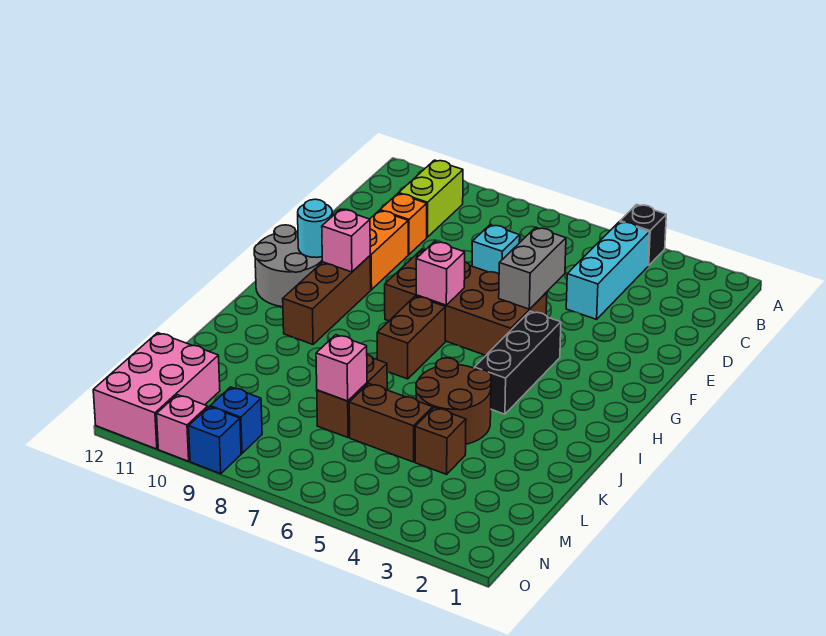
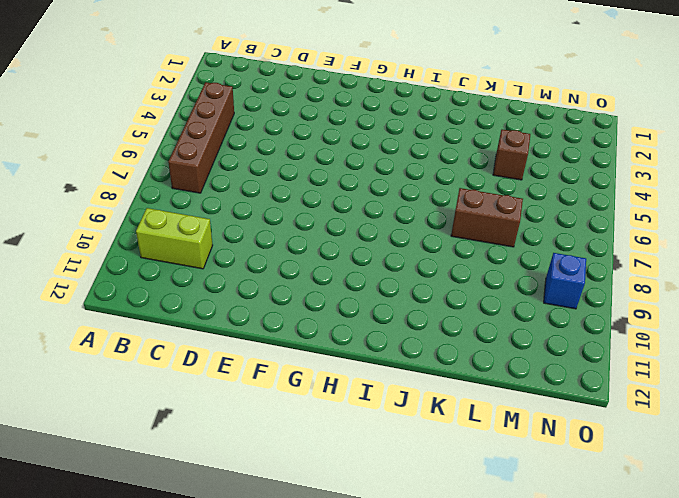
brown 1x4 brick [168,82,234,193] -> cyan 1x3 brick [566,222,649,319]
none -> black 1x1 brick [620,204,666,266]
none -> cyan 1x1 brick [472,225,520,274]
none -> orange 1x1 brick [380,194,427,254]

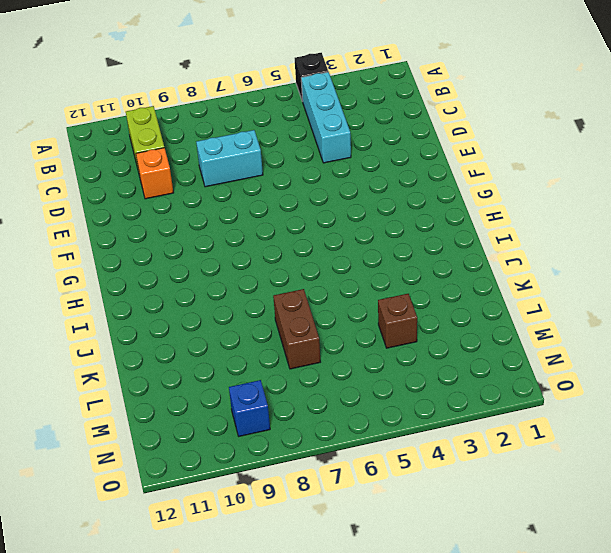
cyan 1x2 brick [196,130,263,187] -> cyan 1x1 brick [472,225,520,274]
none -> orange 1x2 brick [370,211,408,290]
none -> brown 2x4 brick [385,249,547,355]
none -> black 1x3 brick [474,311,561,414]

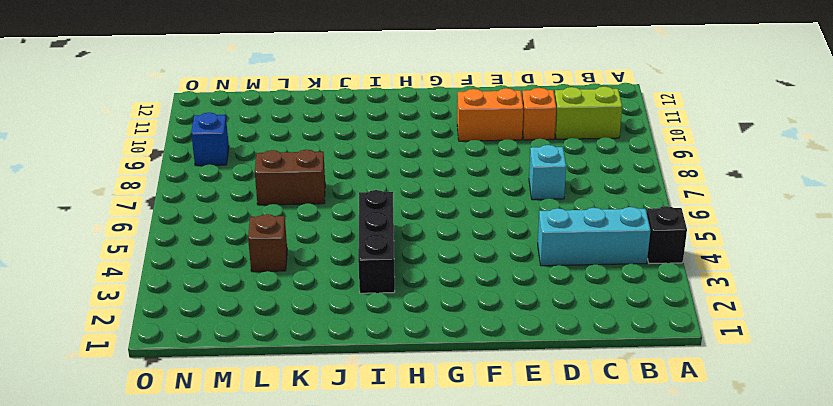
black 1x3 brick [358,190,395,293] -> black 1x3 brick turned to [474,311,561,414]
none -> brown 2x4 brick [385,249,547,355]
none -> brown 1x3 brick [283,256,371,344]
none -> grey 2x2 round brick [254,225,322,307]

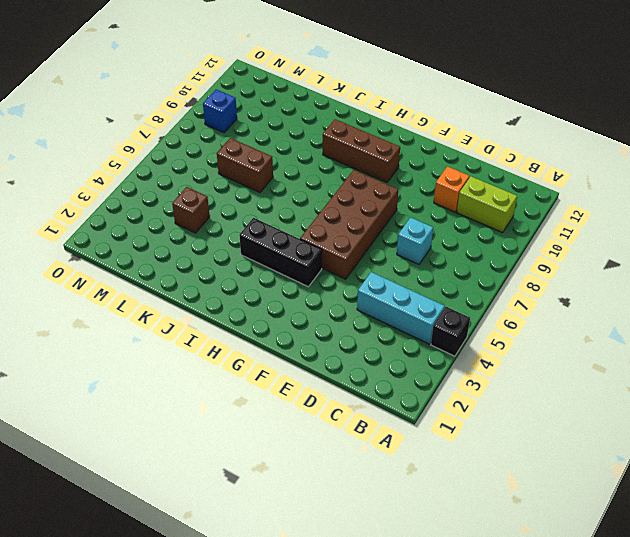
none -> orange 1x2 brick [370,211,408,290]
none -> grey 2x2 round brick [254,225,322,307]
none -> brown 1x2 brick [377,296,445,379]

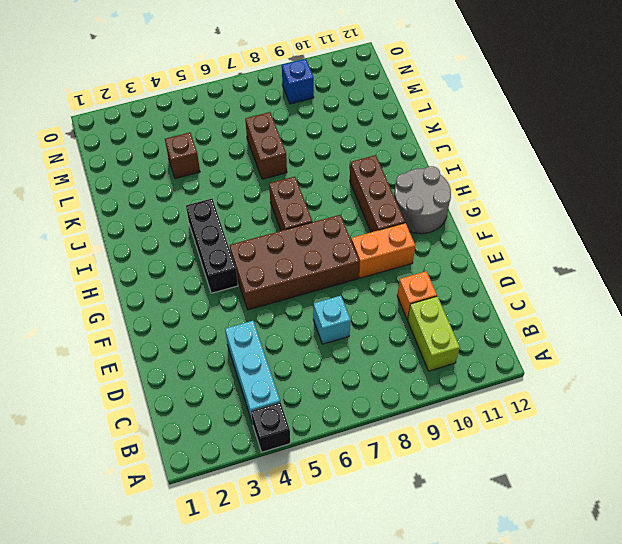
orange 1x2 brick [351,223,415,278] -> orange 1x2 brick turned to [370,211,408,290]
none -> brown 2x2 round brick [416,358,491,444]
none -> brown 1x2 brick [349,383,433,462]
none -> pink 2x3 brick [93,333,220,449]

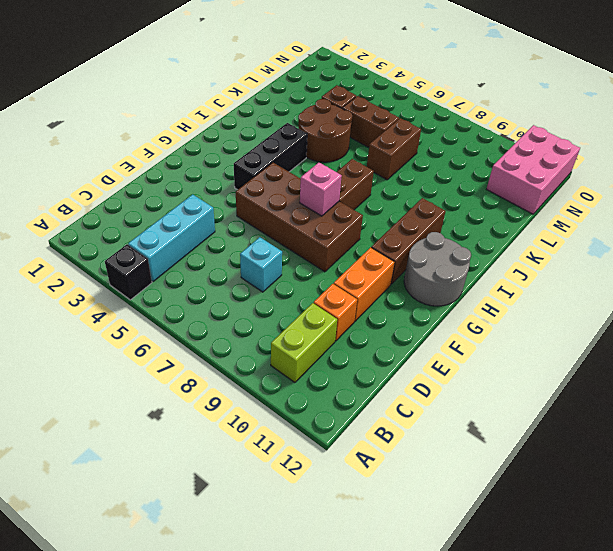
none -> blue 1x1 brick [210,387,262,453]
none -> blue 1x1 brick [189,407,241,474]
none -> pink 1x1 brick [157,395,208,461]

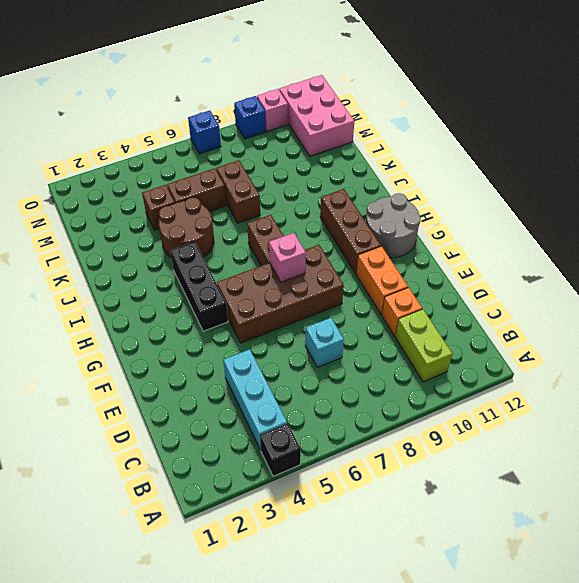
blue 1x1 brick [188,111,221,154] -> blue 1x1 brick moved to [210,387,262,453]
none -> grey 1x2 brick [499,227,566,309]
none -> pink 1x1 brick [322,209,370,272]
none -> cyan 1x1 round brick [298,199,332,258]

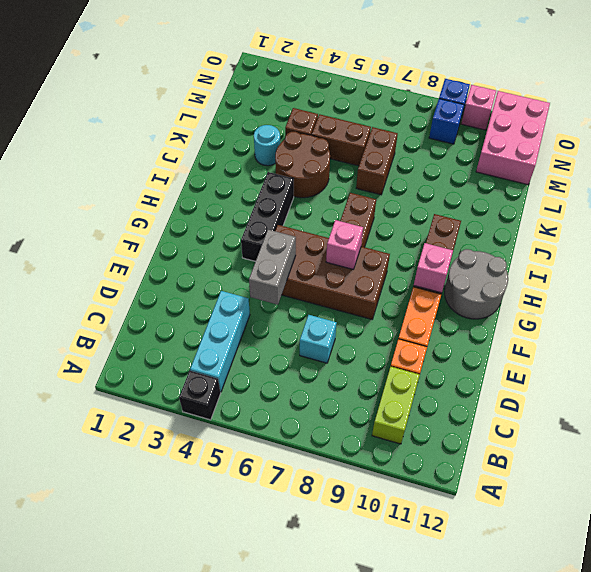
cyan 1x1 round brick [254,125,280,166] -> cyan 1x1 round brick moved to [298,199,332,258]
none -> pink 1x1 brick [316,335,367,401]

